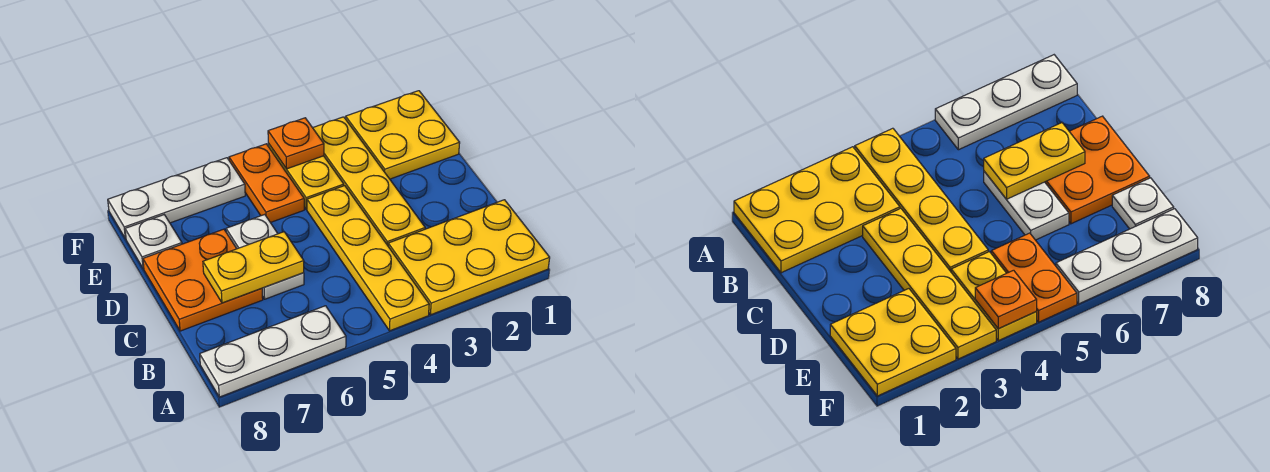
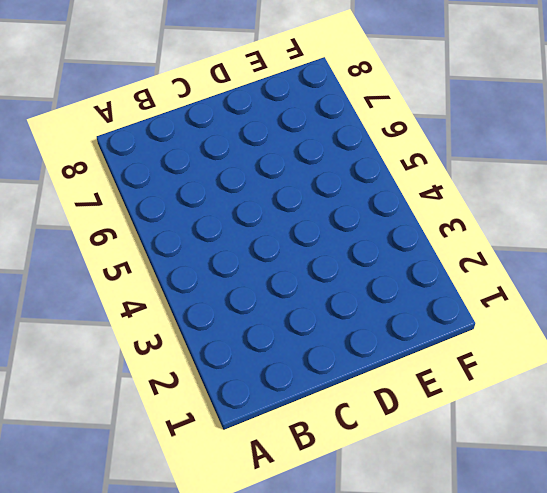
none -> yellow 2x3 plate [388,200,550,315]
none -> yellow 1x4 plate [307,186,429,331]
none -> white 1x3 plate [200,306,346,397]

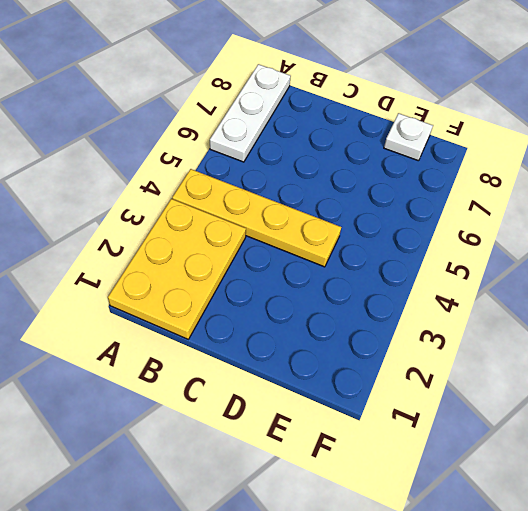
none -> yellow 1x4 plate [313,117,425,245]
none -> white 1x2 plate [226,214,304,299]
none -> orange 2x2 plate [143,229,263,331]

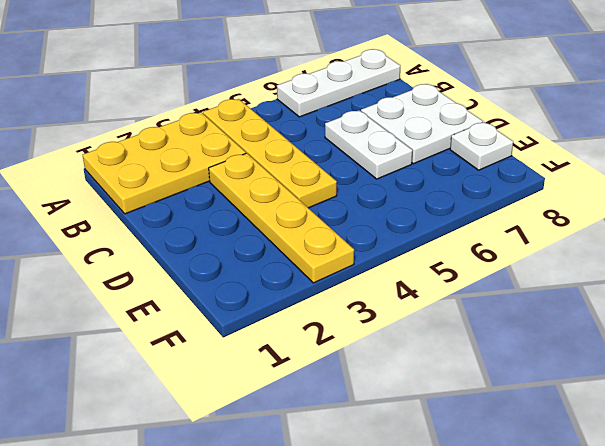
white 2x2 plate [361,84,483,164] -> orange 2x2 plate [143,229,263,331]
none -> yellow 2x2 plate [346,91,460,179]
none -> yellow 1x2 plate [268,143,344,210]
none -> orange 1x2 plate [229,144,304,223]

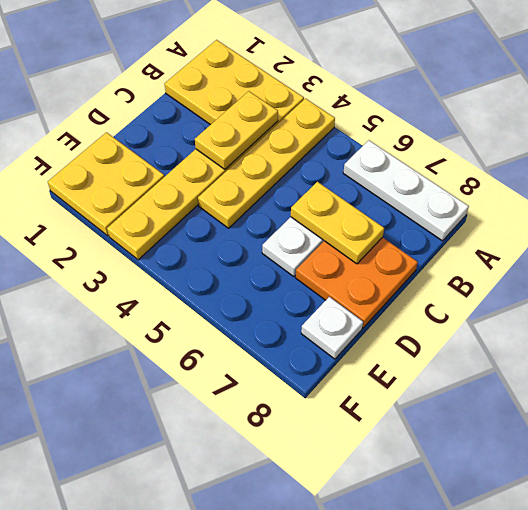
yellow 1x2 plate [195,91,278,169] -> yellow 1x2 plate moved to [268,143,344,210]
none -> orange 1x2 plate [229,144,304,223]
none -> white 1x3 plate [108,158,245,239]
none -> orange 1x1 plate [268,118,324,169]

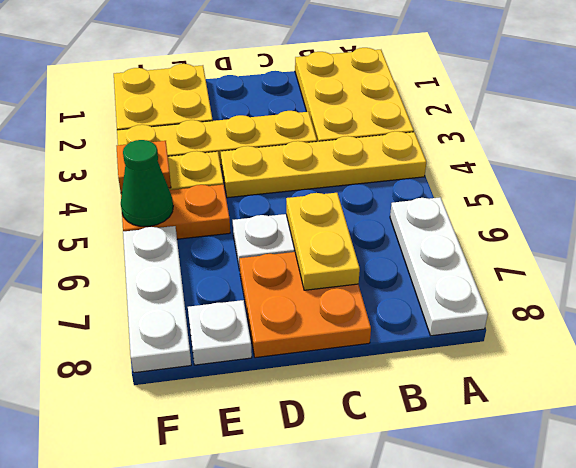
green 1x1 cone [121,140,173,226] -> none

